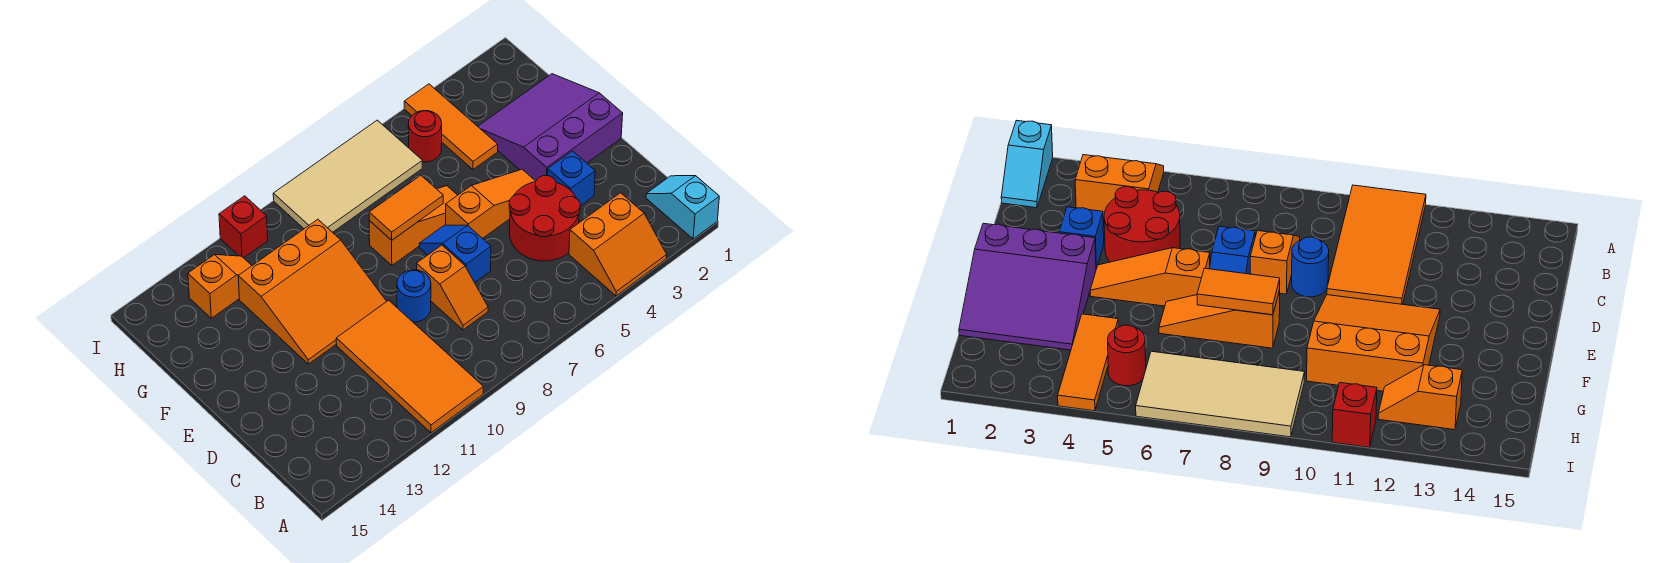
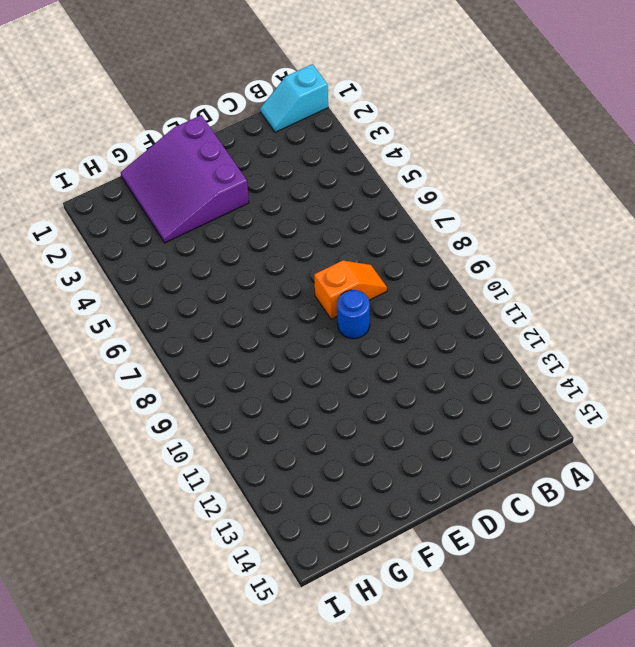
none -> orange 2x2 slope [569,193,667,296]
none -> orange 2x4 tile [336,300,483,433]
none -> red 2x2 round brick [509,176,580,261]

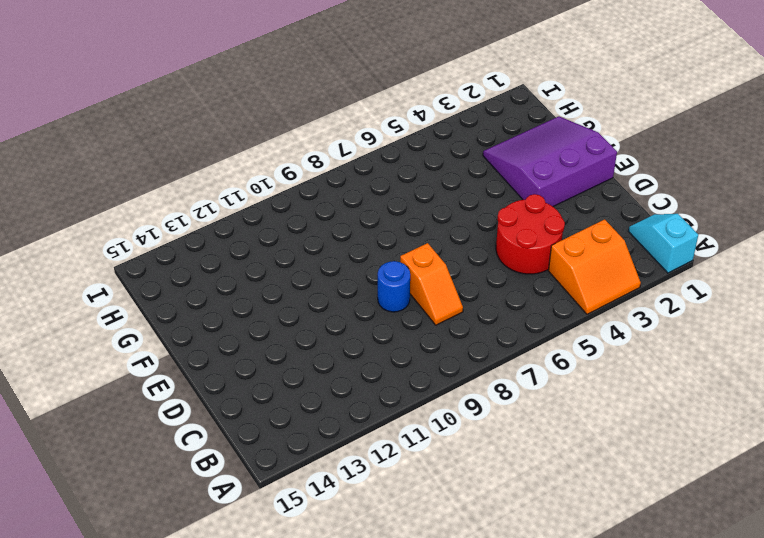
none -> orange 2x4 tile [336,300,483,433]
none -> blue 1x1 brick [548,151,595,206]
none -> blue 1x2 slope [419,225,491,283]

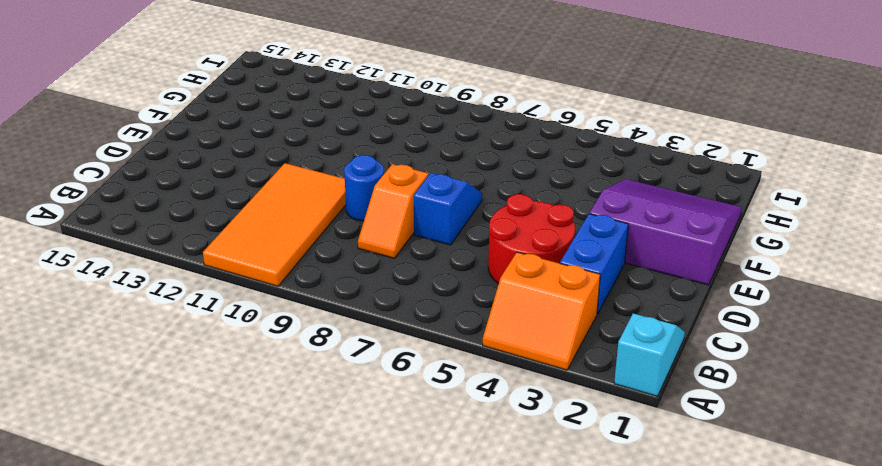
blue 1x2 brick [560,214,628,314] -> blue 1x1 brick [548,151,595,206]
none -> orange 1x3 slope [446,169,536,239]
none -> orange 3x3 slope [238,219,387,364]
none -> orange 1x3 slope [369,186,457,265]

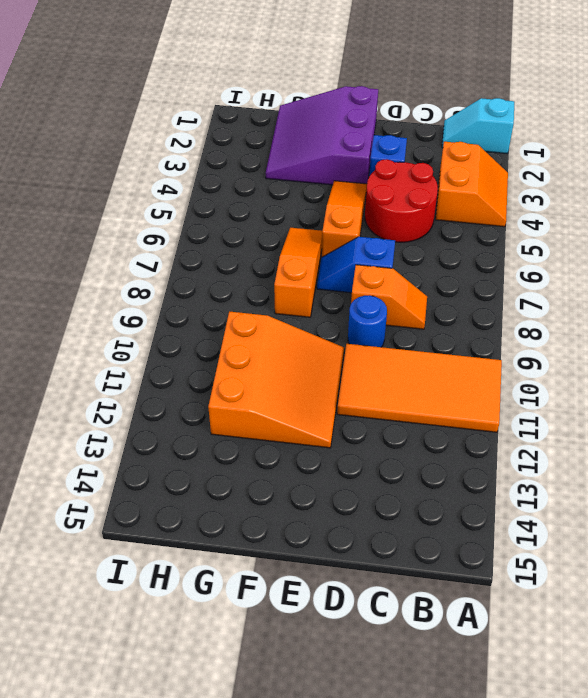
none -> orange 1x3 tile [404,84,498,169]
none -> red 1x1 round brick [408,111,442,162]
none -> tan 2x4 tile [273,120,422,232]

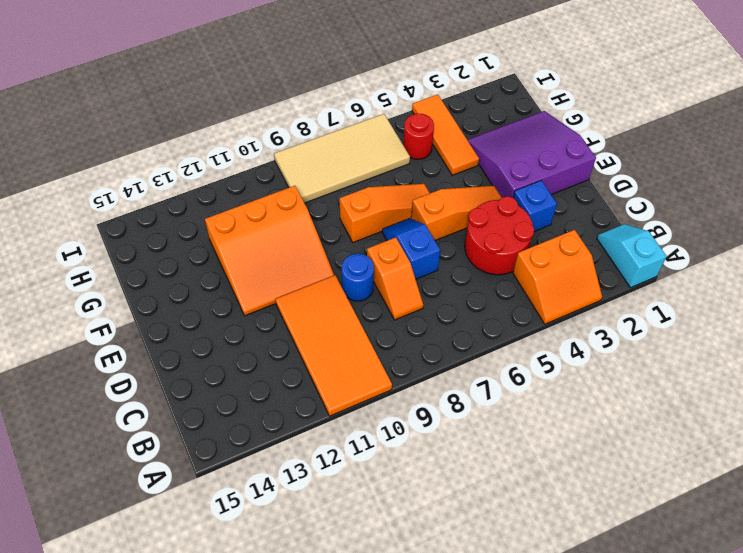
none -> orange 1x2 slope [188,255,252,318]
none -> red 1x1 brick [219,196,268,258]
none -> orange 1x2 tile [369,175,443,240]

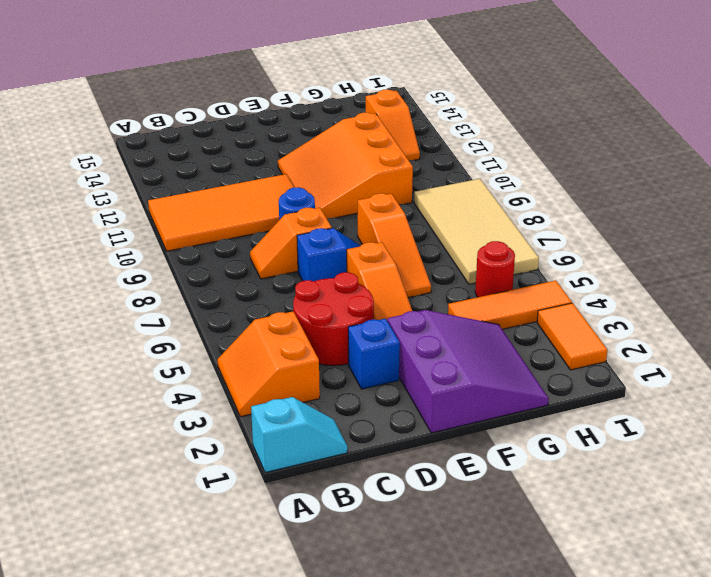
orange 1x2 tile [537,303,607,370] -> orange 1x2 tile moved to [369,175,443,240]
none -> red 1x1 brick [219,196,268,258]

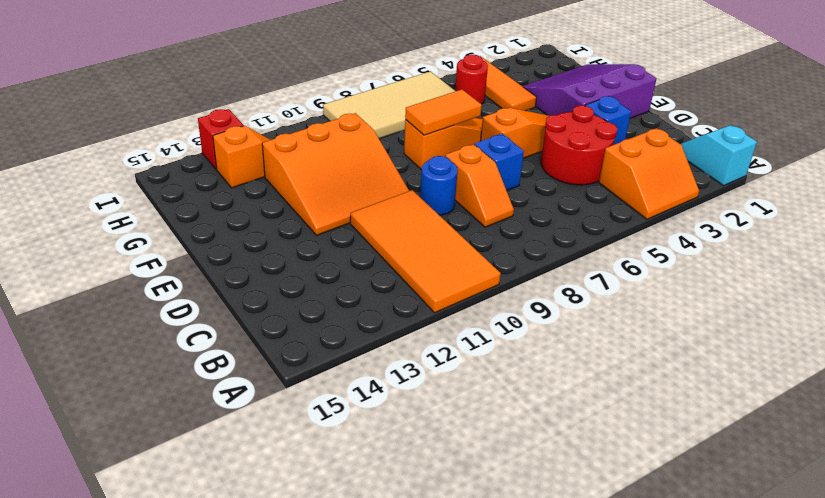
red 1x1 brick [198,109,244,170] -> red 1x1 brick moved to [219,196,268,258]

